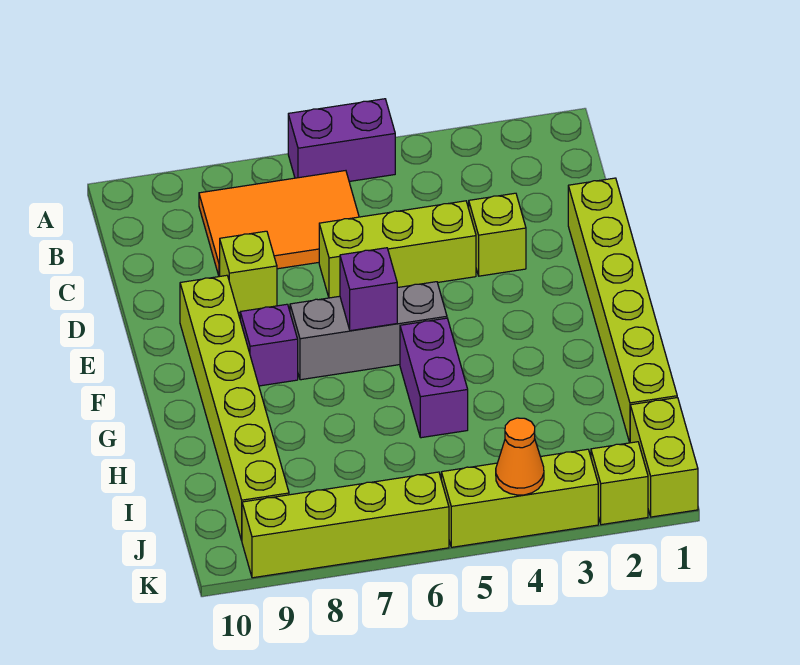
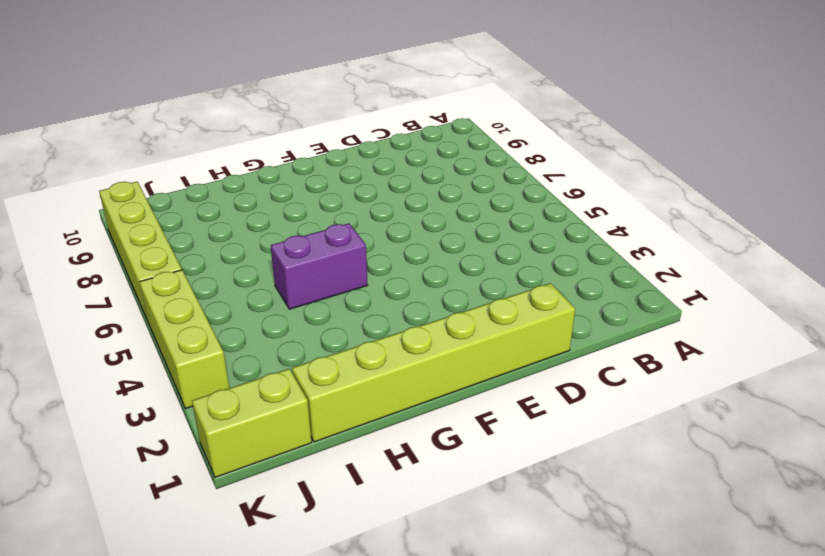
none -> purple 1x2 brick [288,99,395,181]
none -> orange 2x3 tile [199,171,359,277]
none -> lime 1x1 brick [469,193,526,276]

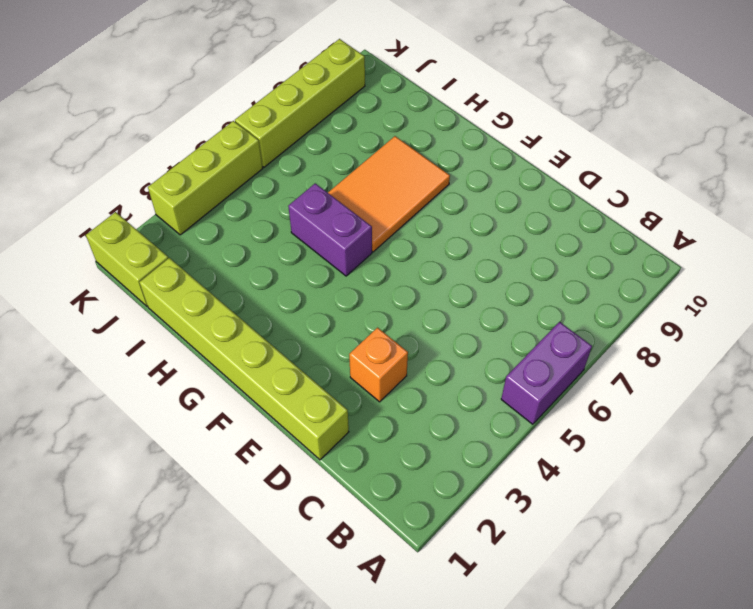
orange 1x1 brick [349,328,408,402] -> lime 1x1 brick [469,193,526,276]
orange 2x3 tile [328,136,450,252] -> orange 2x3 tile moved to [199,171,359,277]
none -> lime 1x3 brick [319,201,476,298]
none -> lime 1x1 brick [220,231,277,313]
none -> lime 1x6 brick [180,275,289,540]

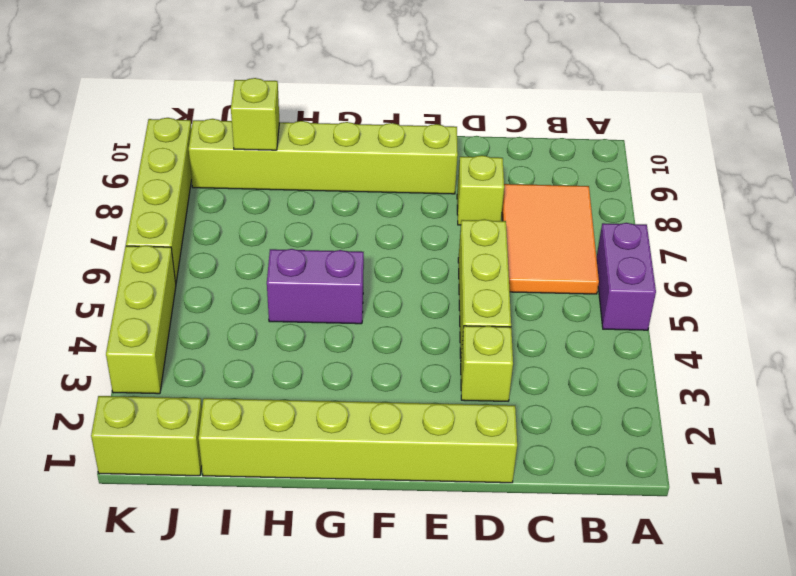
lime 1x1 brick [231,78,279,150] -> lime 1x1 brick moved to [591,442,648,525]
none -> grey 1x3 brick [290,282,447,380]
none -> purple 1x1 brick [240,304,298,386]
none -> purple 1x1 brick [340,248,397,331]

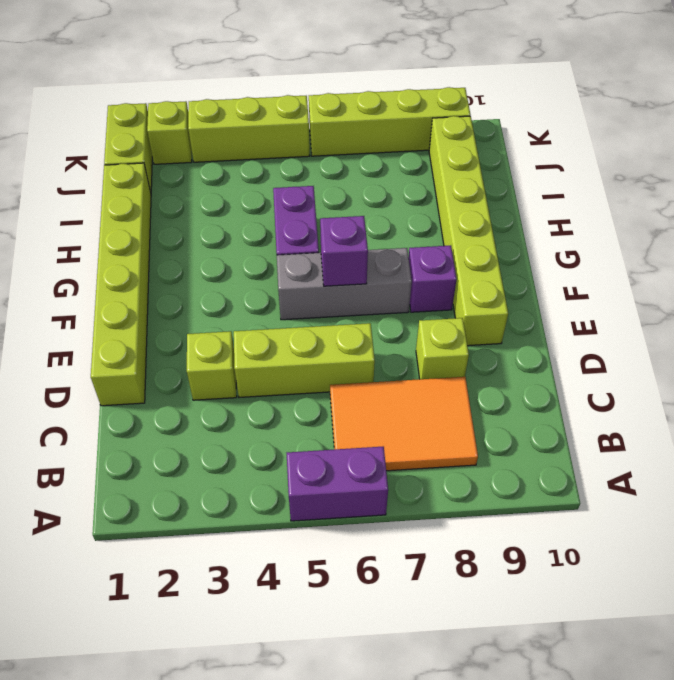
none -> orange 1x1 cone [496,418,544,495]

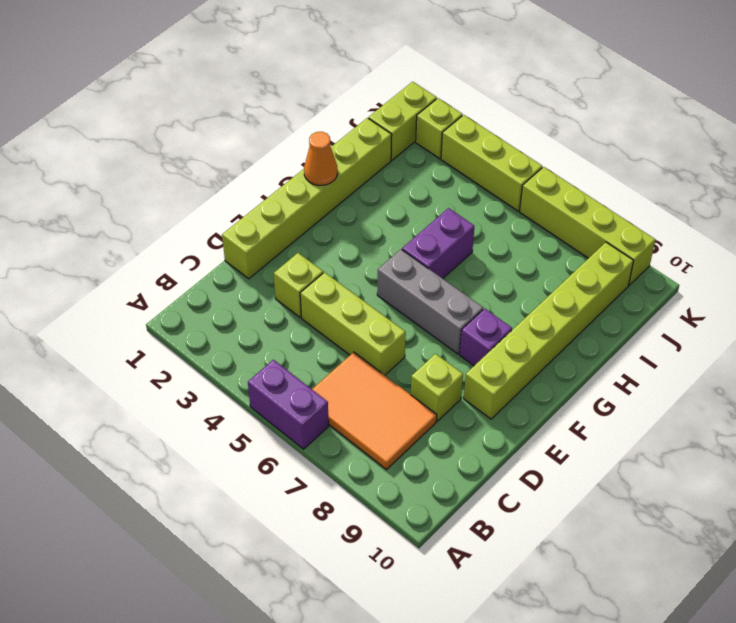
orange 1x1 cone [304,132,337,185] -> orange 1x1 cone moved to [496,418,544,495]
none -> purple 1x1 brick [340,248,397,331]

